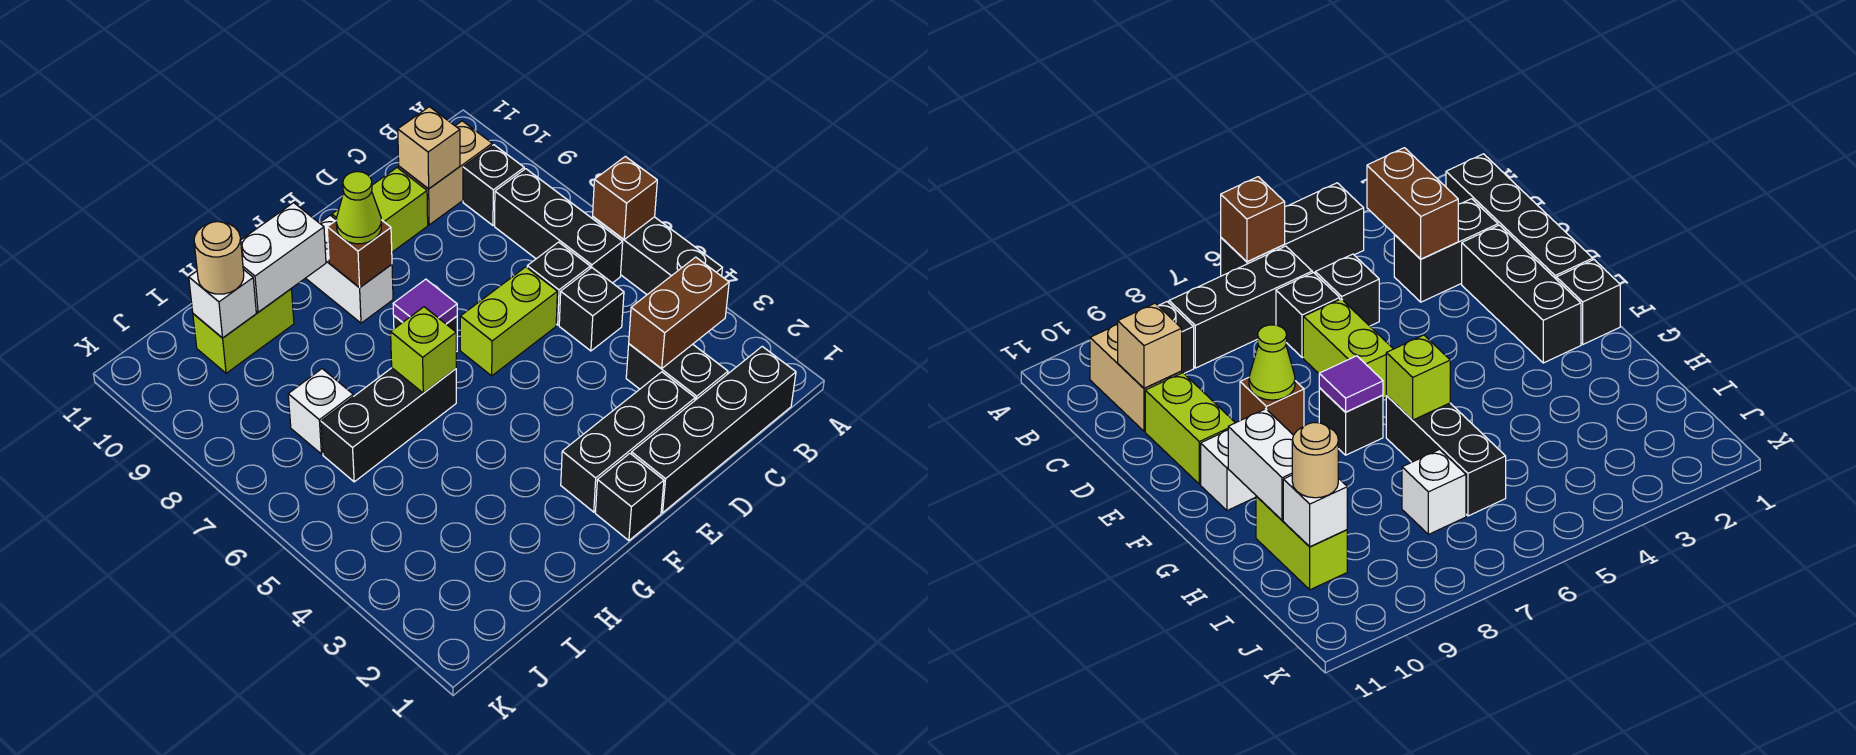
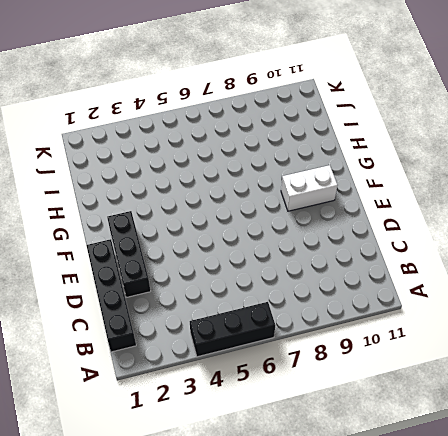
none -> black 1x3 brick [495,169,623,283]
none -> black 1x1 brick [463,145,524,225]
none -> tan 1x2 brick [399,121,492,225]

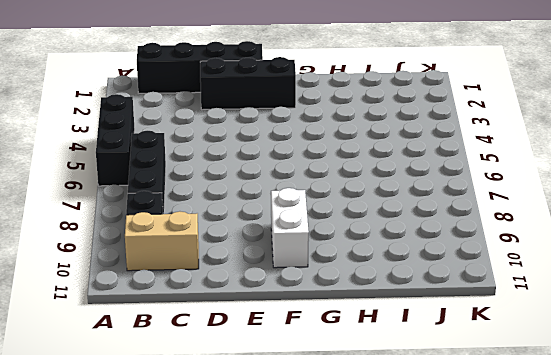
none -> black 1x2 brick [626,344,728,400]
none -> black 1x1 brick [559,268,624,351]
none -> black 1x1 brick [527,242,590,325]

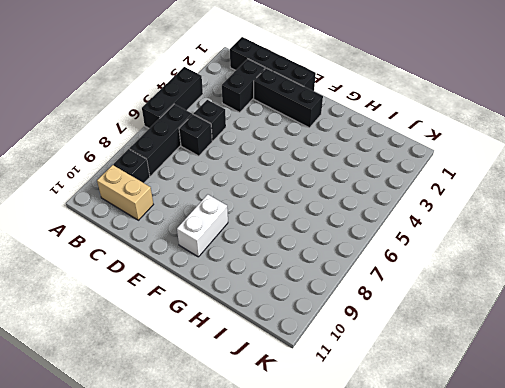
none -> lime 1x2 brick [460,267,557,376]
none -> lime 1x2 brick [332,168,428,252]
none -> black 1x1 brick [595,454,664,541]

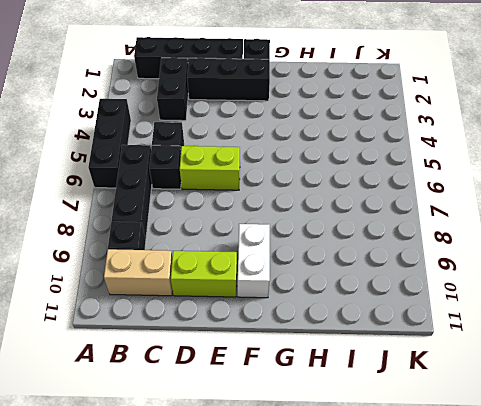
none -> black 1x1 brick [1319,388,1383,455]
none -> black 1x3 brick [321,368,456,482]
none -> lime 1x2 brick [193,289,294,373]

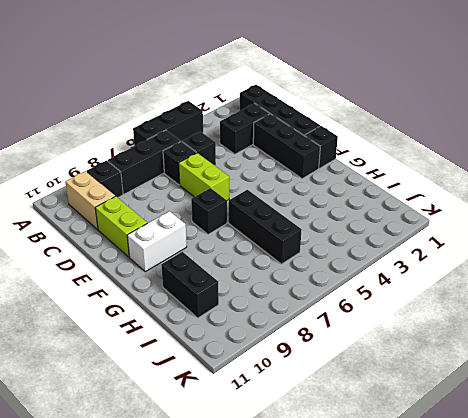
black 1x2 brick [161,252,219,318] -> lime 1x2 brick [193,289,294,373]
none -> white 1x1 brick [288,369,353,454]
none -> brown 1x1 brick [593,156,657,239]
none -> brown 1x2 brick [629,257,729,369]

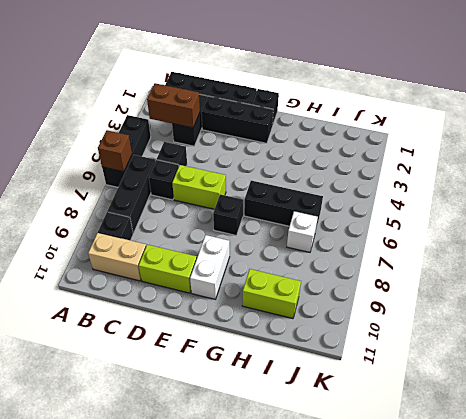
none -> tan 1x1 brick [398,107,460,189]
none -> purple 1x1 tile [393,279,457,324]
none -> brown 1x1 brick [327,220,392,288]

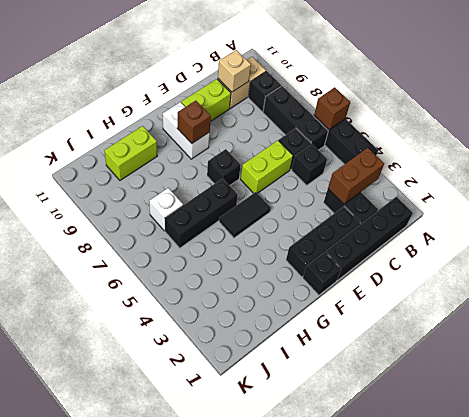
black 1x2 tile [219,192,271,238] -> none
none -> purple 1x1 tile [393,279,457,324]
none -> lime 1x1 brick [391,307,456,393]
none -> white 1x2 brick [241,203,326,312]

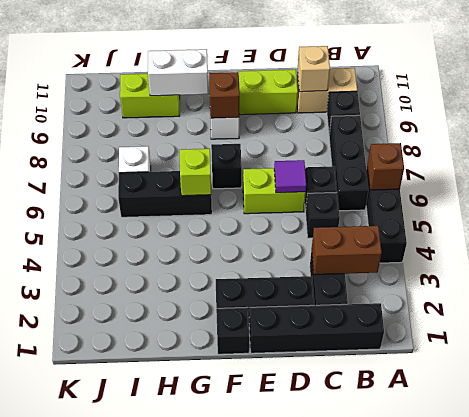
purple 1x1 tile [274,160,306,193] -> purple 1x1 tile moved to [393,279,457,324]
none -> white 1x1 brick [189,269,256,338]
none -> lime 1x1 cone [336,172,382,244]
none -> tan 1x1 round brick [194,222,244,294]

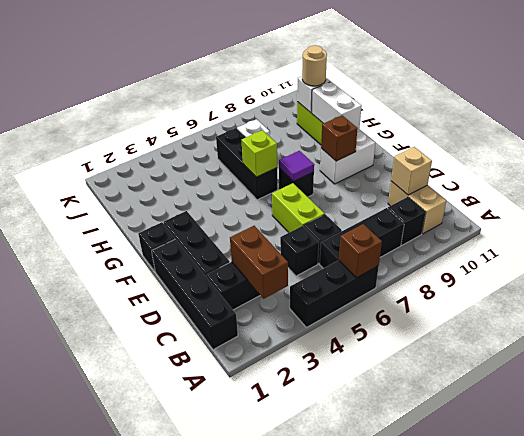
none -> lime 1x2 brick [332,168,428,252]
none -> lime 1x1 cone [336,172,382,244]

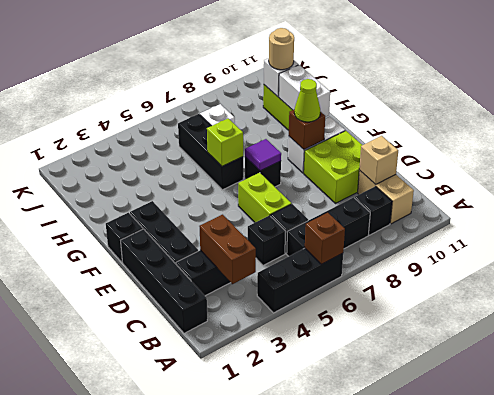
lime 2x2 brick [304,131,362,203] -> lime 1x2 brick [332,168,428,252]

